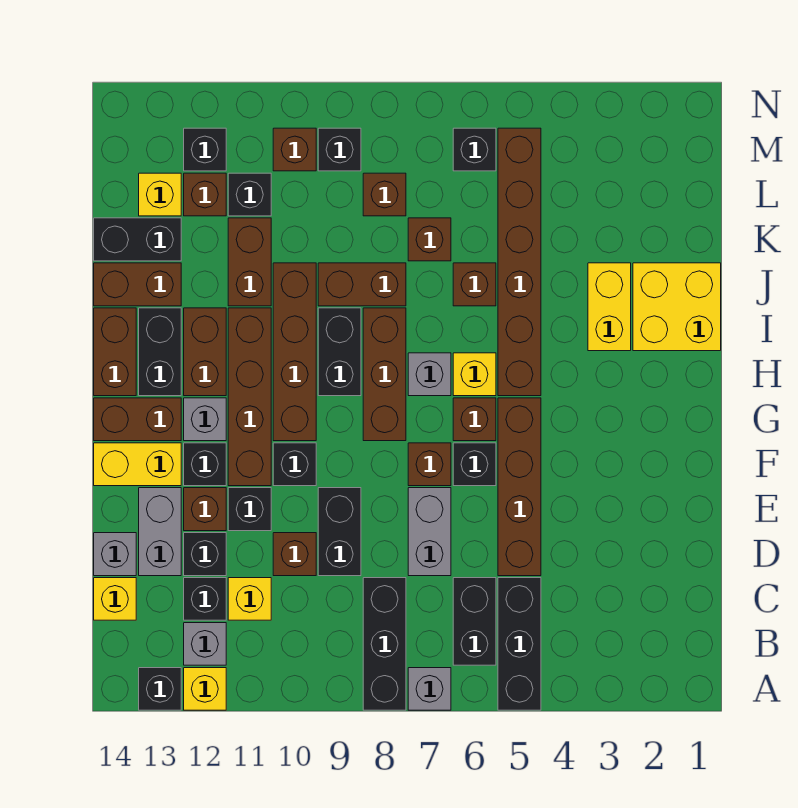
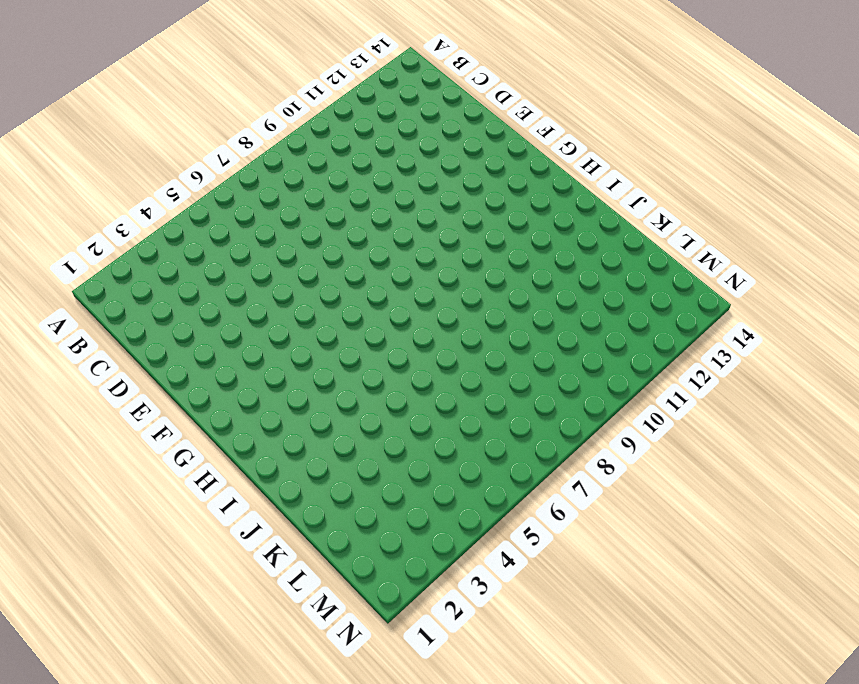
none -> black 1x3 brick [498,578,541,710]
none -> grey 1x1 brick [408,668,451,710]
none -> black 1x3 brick [363,578,406,710]
none -> yellow 1x1 brick [184,668,226,710]

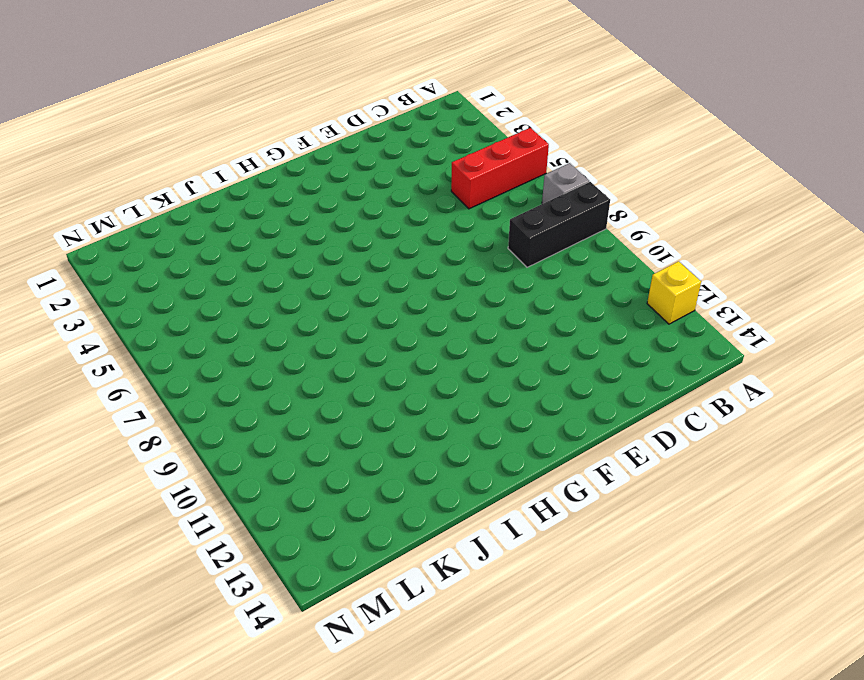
red 1x3 brick [451,128,549,209] -> black 1x3 brick [498,578,541,710]
none -> black 1x1 brick [139,668,181,710]
none -> black 1x2 brick [453,578,496,665]
none -> grey 1x1 brick [184,623,226,665]
none -> yellow 1x1 brick [228,578,271,620]

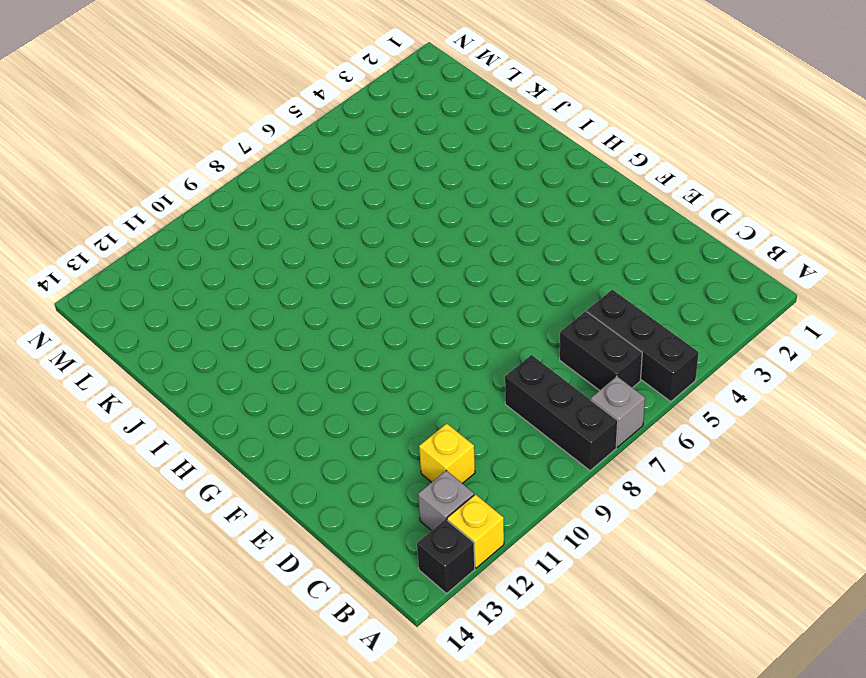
none -> black 1x1 brick [184,578,226,620]
none -> yellow 1x1 brick [94,578,136,620]
none -> brown 1x4 brick [498,398,541,576]
none -> grey 1x2 brick [408,488,451,576]

